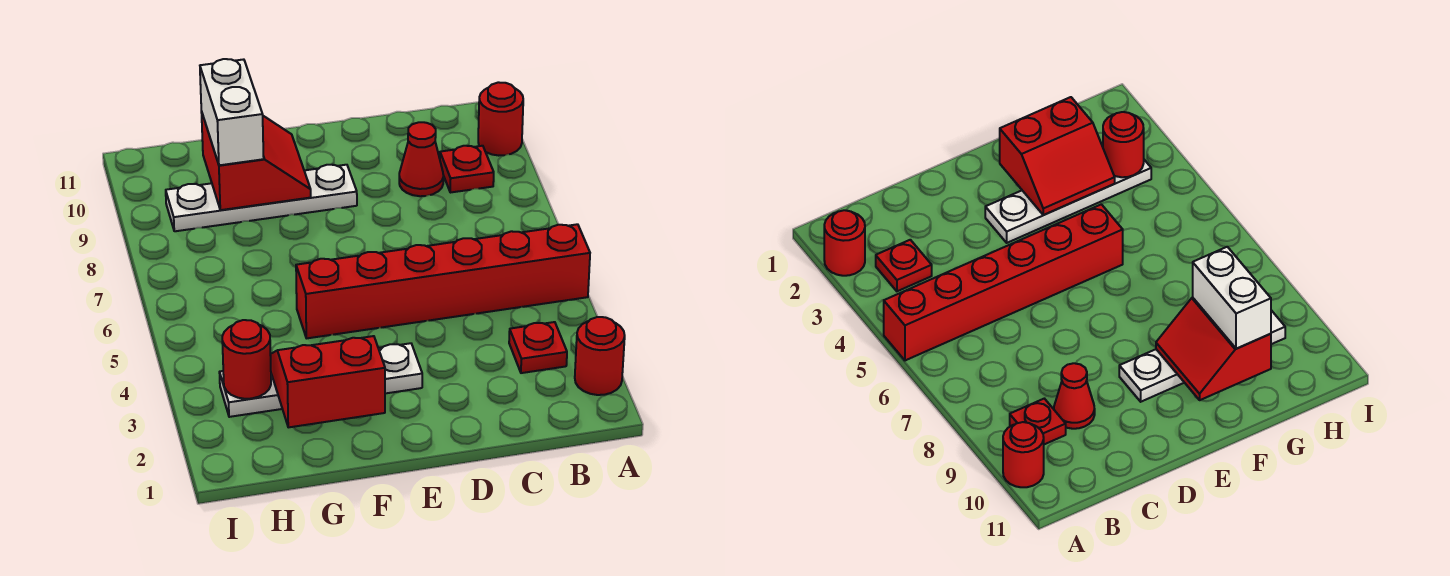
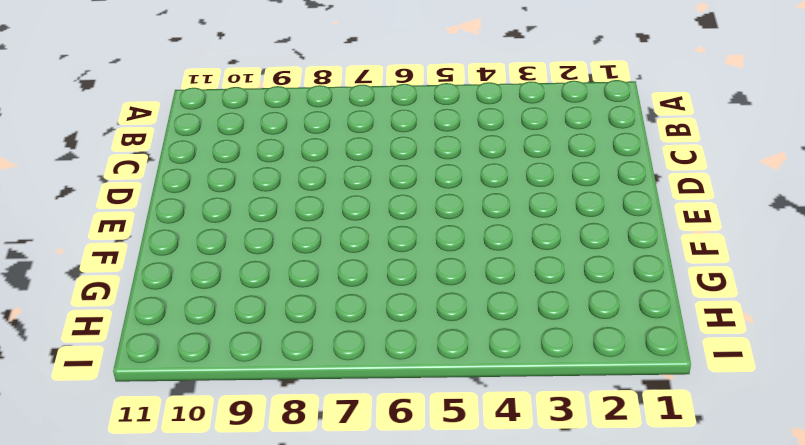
none -> red 1x1 round brick [575,317,625,395]
none -> red 1x6 brick [296,224,590,338]
none -> red 1x1 round brick [478,82,523,156]

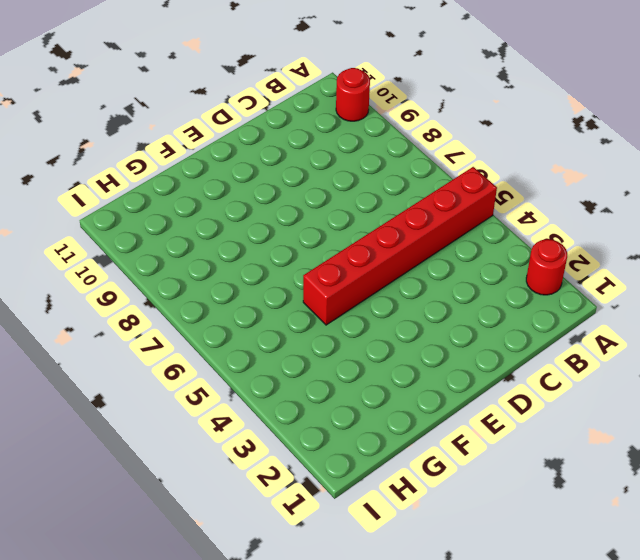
none -> red 1x1 plate [509,322,567,373]
none -> red 1x1 plate [440,146,494,193]
none -> red 1x1 cone [399,122,443,196]

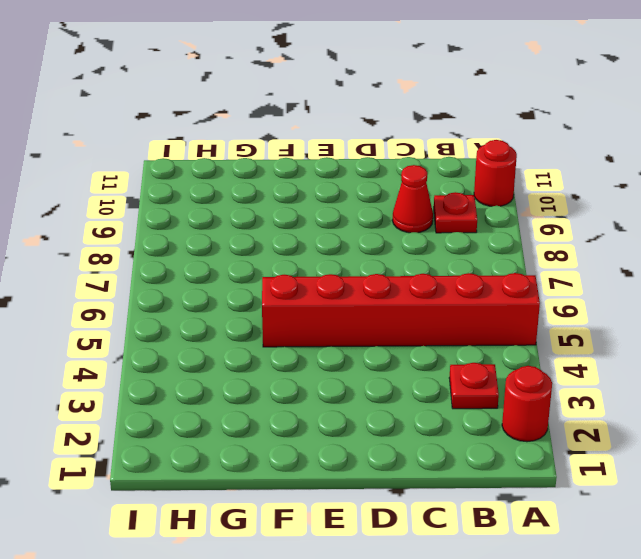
none -> white 1x4 plate [219,343,422,417]
none -> white 1x4 plate [166,165,357,231]
none -> red 2x2 slope [270,336,385,427]

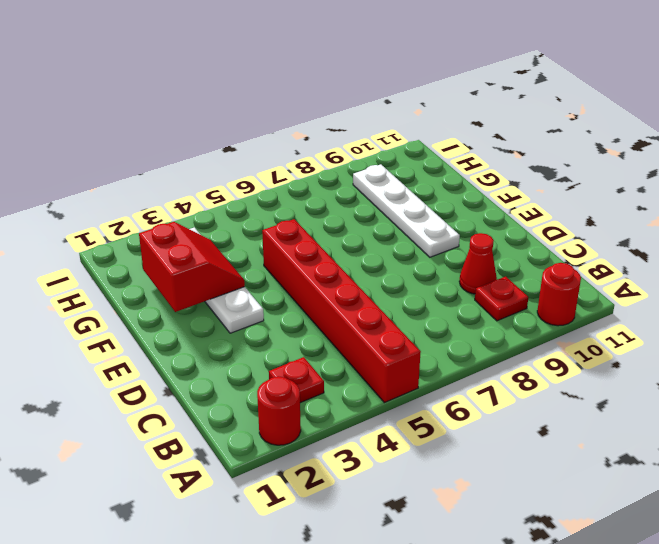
none -> red 2x2 slope [201,111,311,210]
none -> red 1x1 round brick [222,320,271,399]
none -> white 1x2 brick [200,59,264,165]

